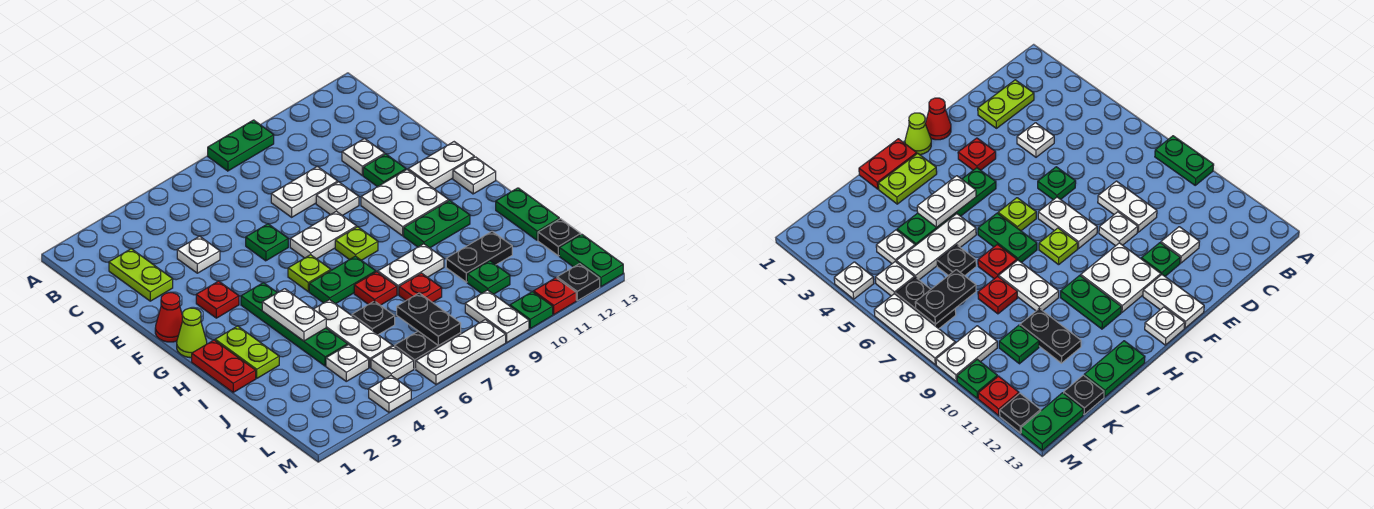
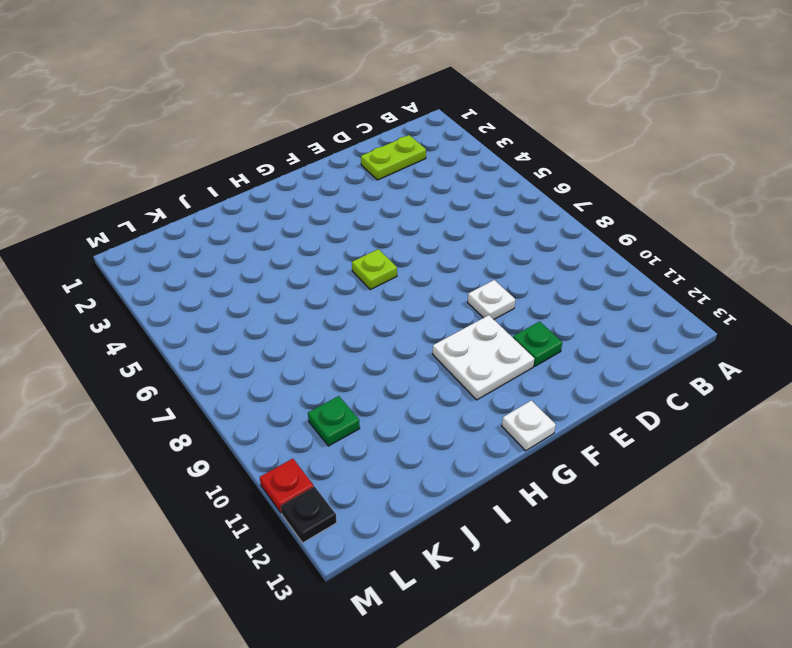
none -> green 1x2 plate [208,120,274,171]
none -> white 1x1 plate [177,236,220,273]
none -> white 1x2 plate [271,166,338,217]
none -> white 1x1 plate [342,138,385,175]

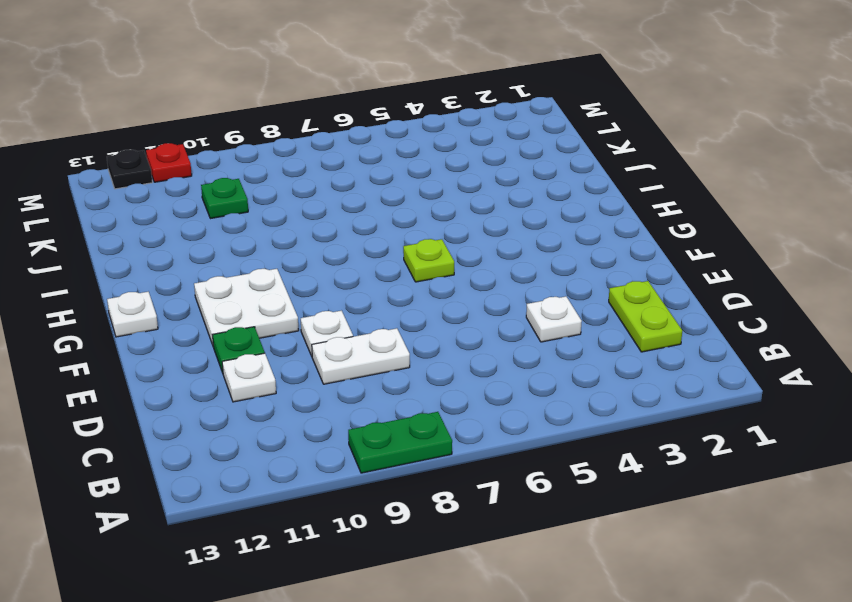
none -> green 1x1 plate [246,224,288,261]
none -> red 1x1 cone [155,293,182,342]
none -> red 1x1 plate [196,281,239,318]
none -> white 1x2 plate [290,211,357,259]

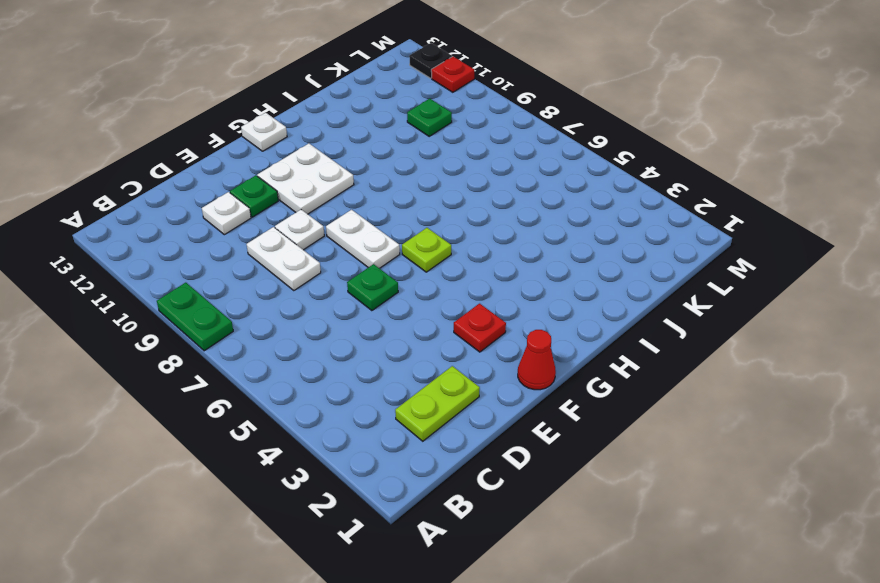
none -> white 1x1 plate [177,236,220,273]
none -> white 1x2 plate [408,142,474,189]
none -> lime 1x1 cone [177,308,207,358]
none -> green 1x4 plate [241,283,348,366]

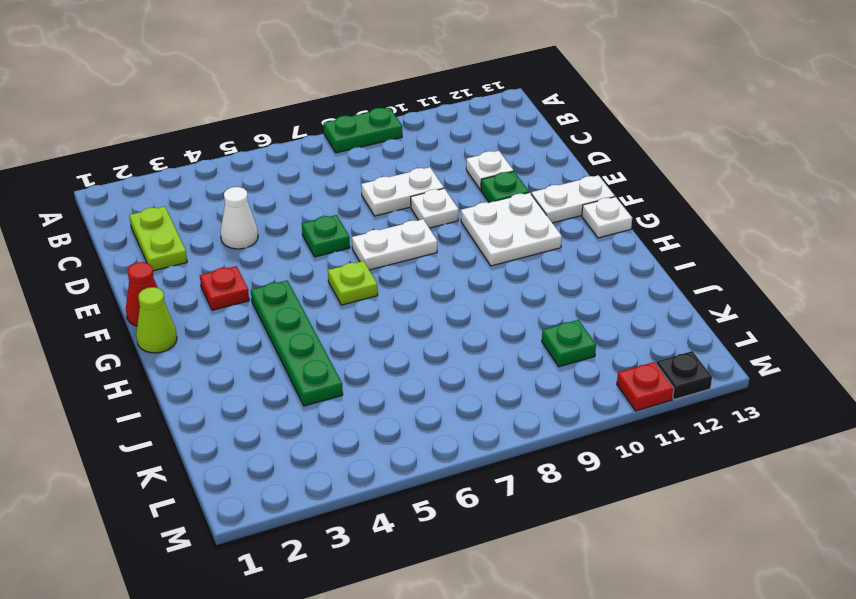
white 1x1 cone [220,187,258,249] -> white 1x1 plate [177,236,220,273]
none -> lime 1x1 plate [335,227,378,260]
none -> red 1x2 plate [192,340,256,392]
none -> lime 1x2 plate [215,326,279,378]
none -> green 1x2 plate [309,256,376,304]

